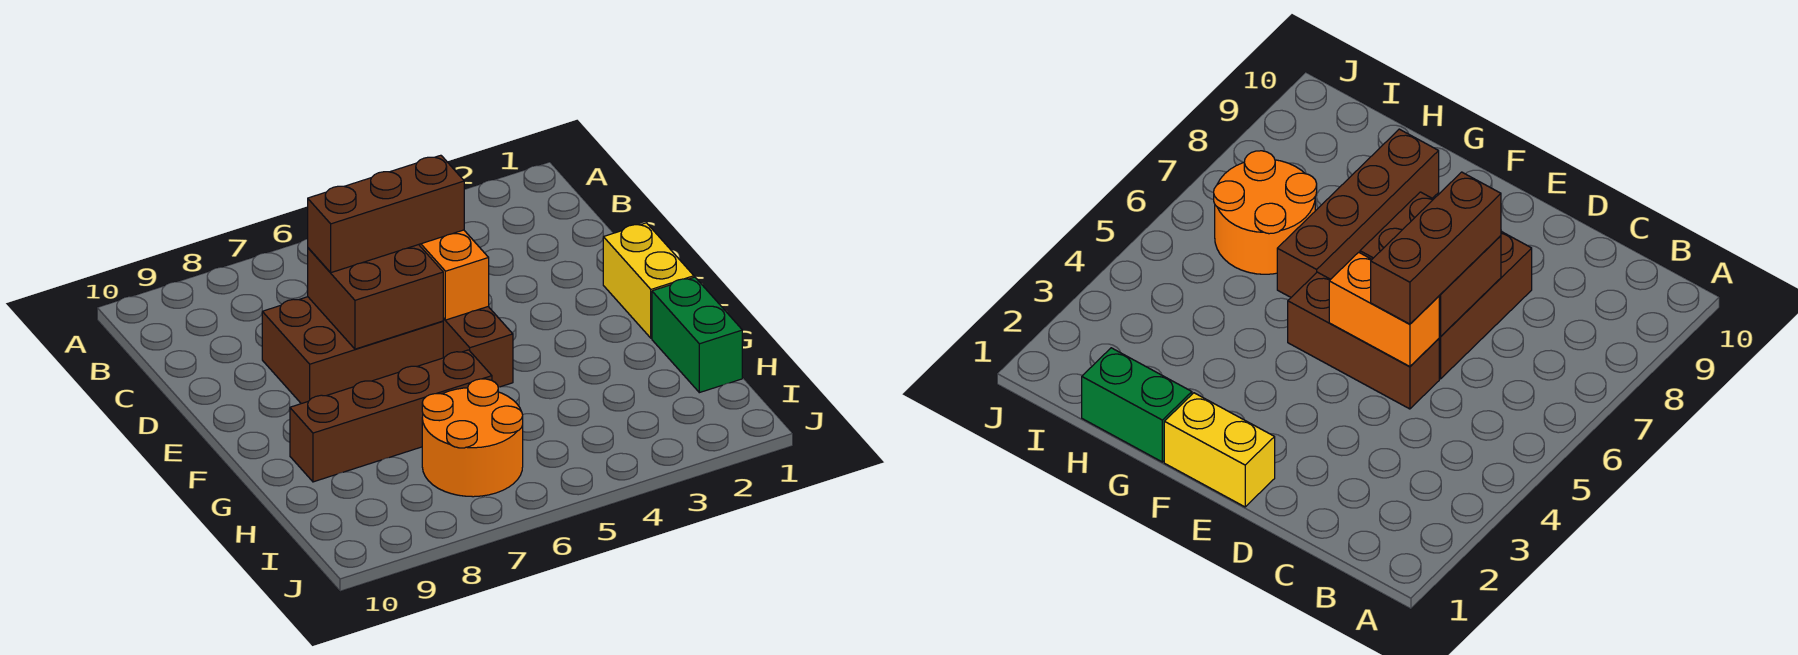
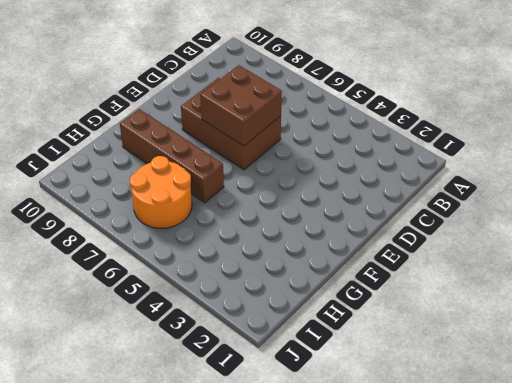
none -> brown 1x3 brick [443,307,513,387]
none -> yellow 1x2 brick [603,223,694,338]

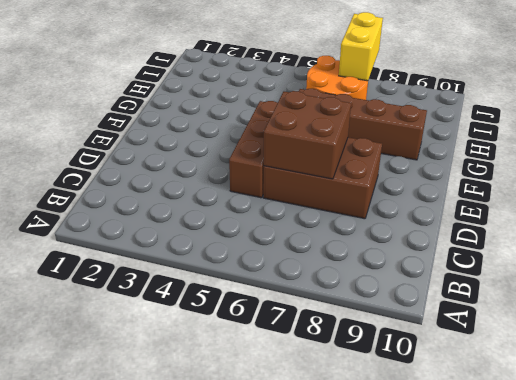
yellow 1x2 brick [339,12,383,81] -> yellow 1x2 brick moved to [603,223,694,338]
none -> green 1x2 brick [652,277,742,393]
none -> orange 1x2 brick [419,230,489,320]

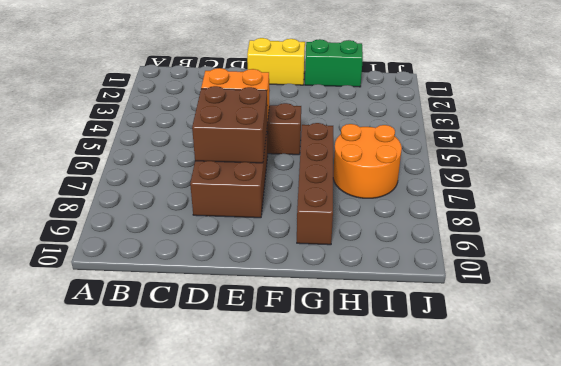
none -> brown 1x3 brick [308,155,464,273]

